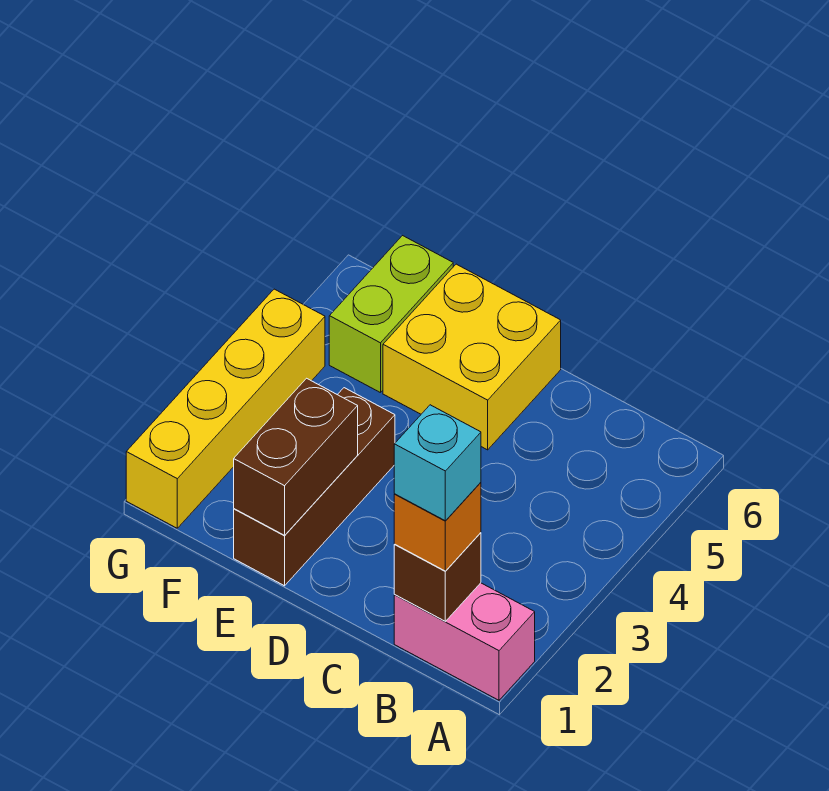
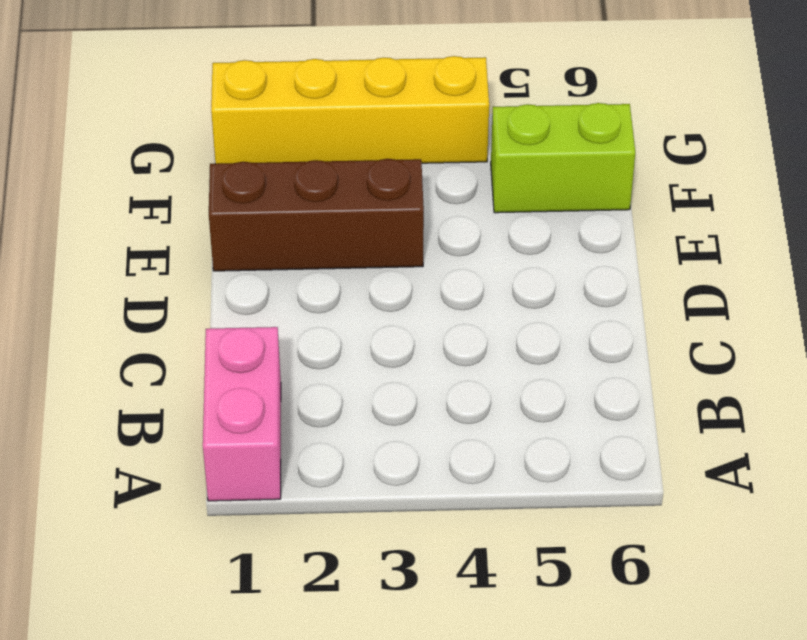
none -> yellow 2x2 brick [383,264,561,450]
none -> brown 1x1 brick [394,533,481,621]

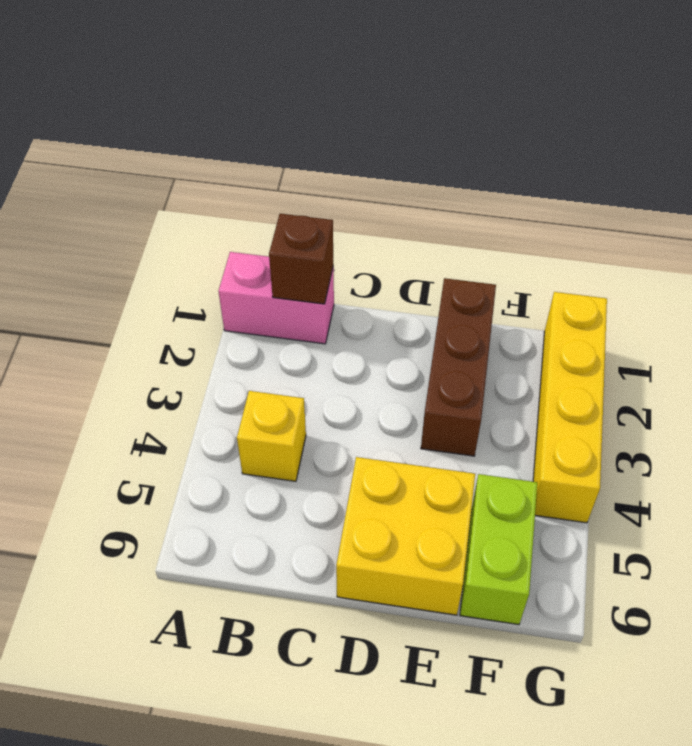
yellow 1x1 brick [237,391,306,481] -> none
none -> brown 1x2 brick [234,378,358,535]
none -> orange 1x1 brick [394,482,481,571]

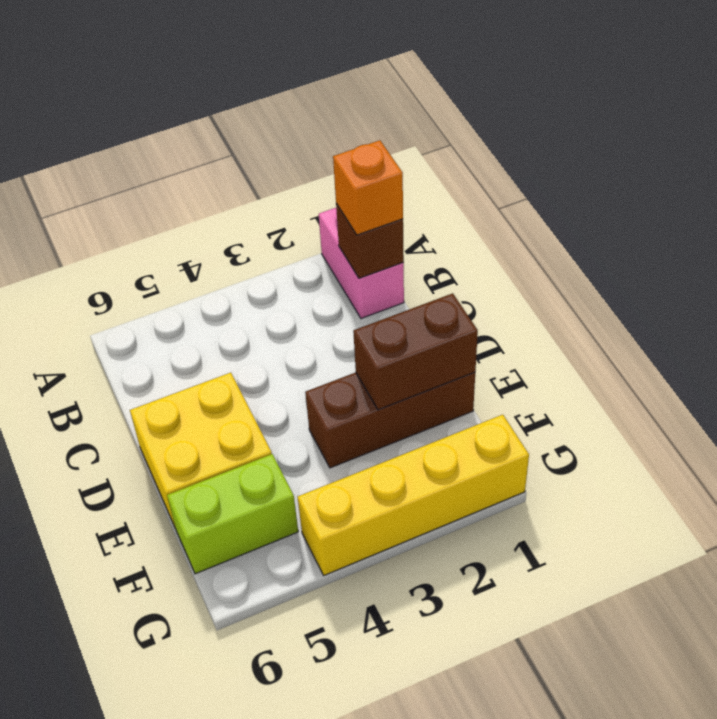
none -> cyan 1x1 brick [394,405,481,521]

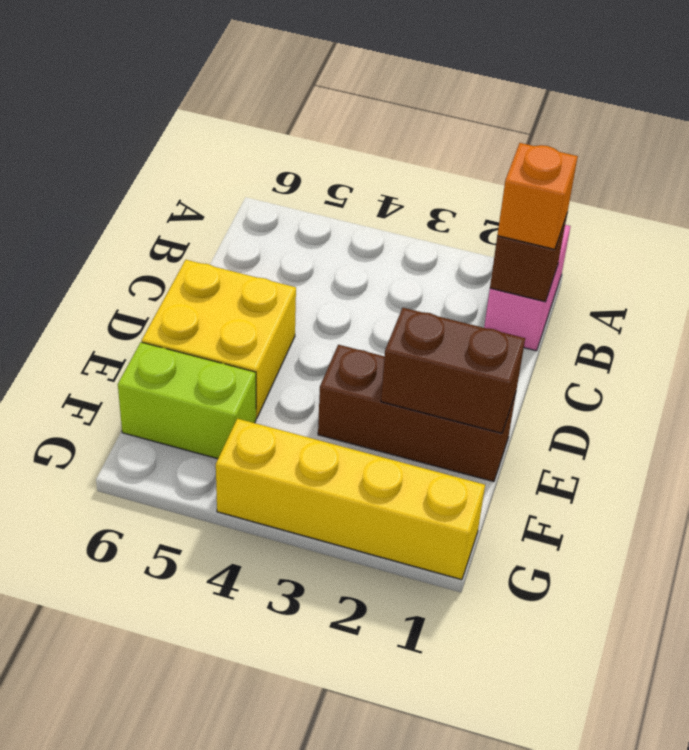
none -> cyan 1x1 brick [394,405,481,521]

